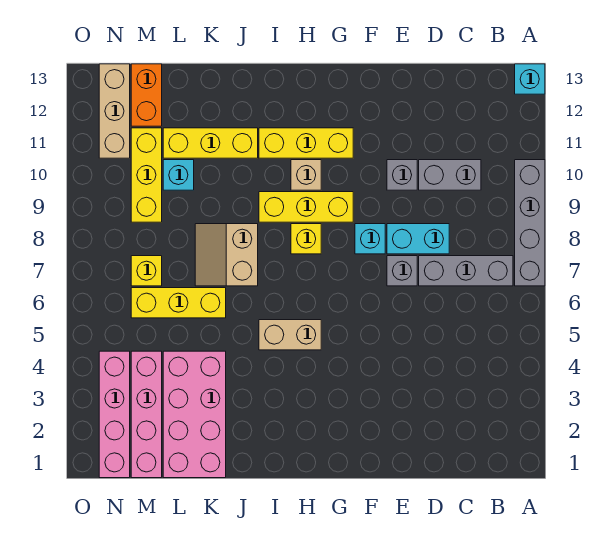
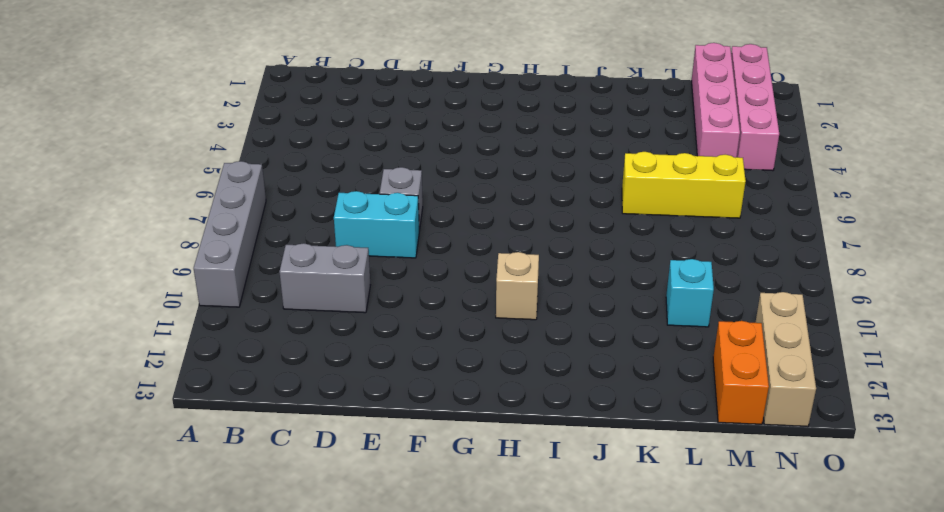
none -> cyan 1x1 brick [515,64,545,94]
none -> grey 1x3 brick [419,256,513,286]
none -> grey 1x1 brick [387,160,417,190]

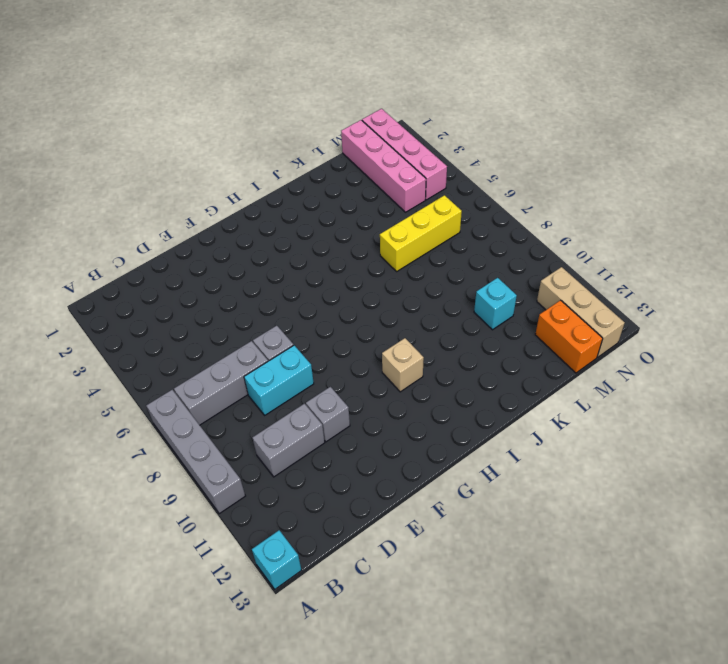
none -> cyan 1x1 brick [355,224,385,254]
none -> yellow 1x3 brick [259,192,353,222]
none -> yellow 1x3 brick [259,128,353,158]

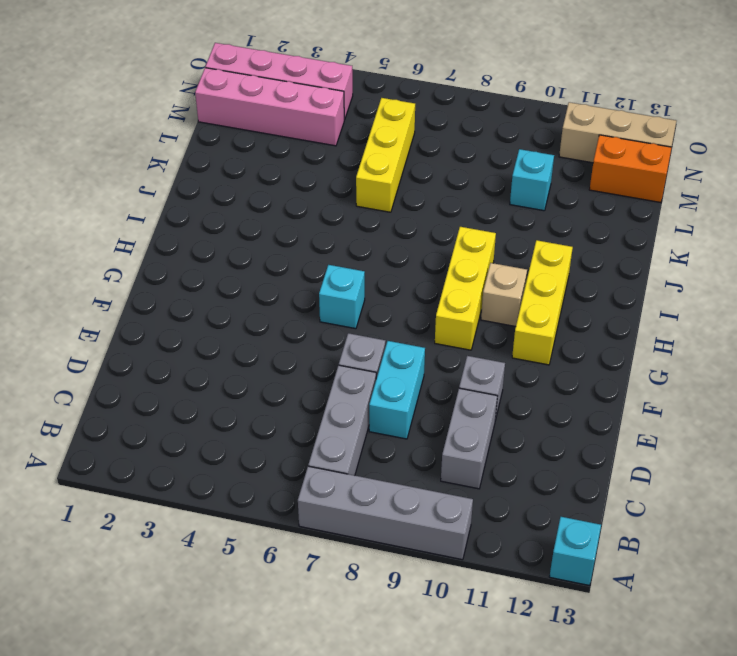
cyan 1x1 brick [319,265,365,329] -> cyan 1x1 brick moved to [355,224,385,254]
none -> tan 1x2 brick [259,320,321,350]
none -> yellow 1x1 brick [291,224,321,254]
none -> tan 2x2 slope [195,224,258,286]

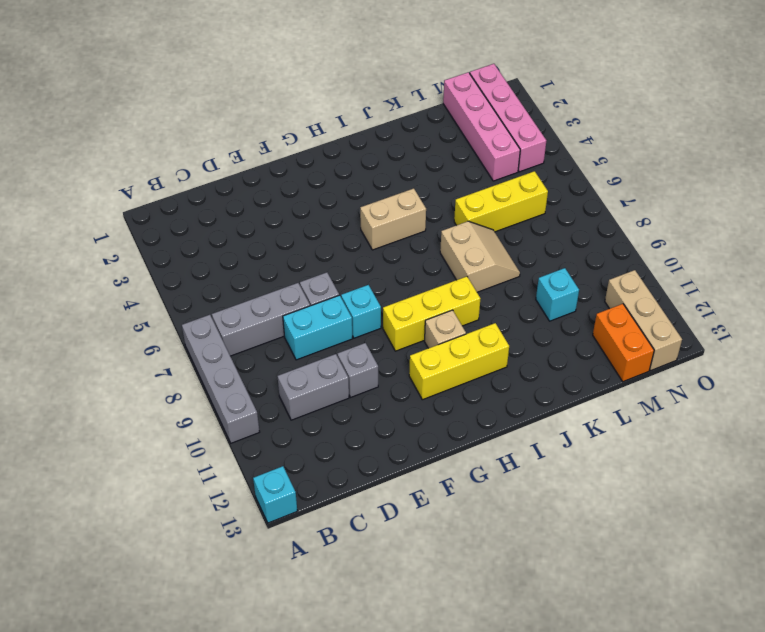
none -> yellow 1x1 brick [291,224,321,254]
none -> yellow 1x3 brick [163,128,258,158]
none -> pink 2x4 brick [163,351,226,478]

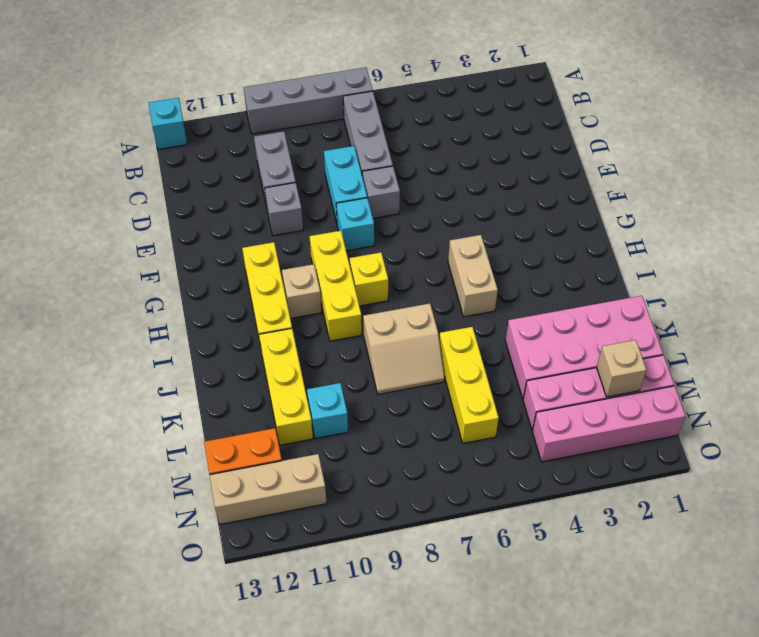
tan 1x1 brick [597,340,646,397] -> none
none -> yellow 1x1 brick [131,256,162,286]
none -> yellow 1x3 brick [131,128,162,222]

